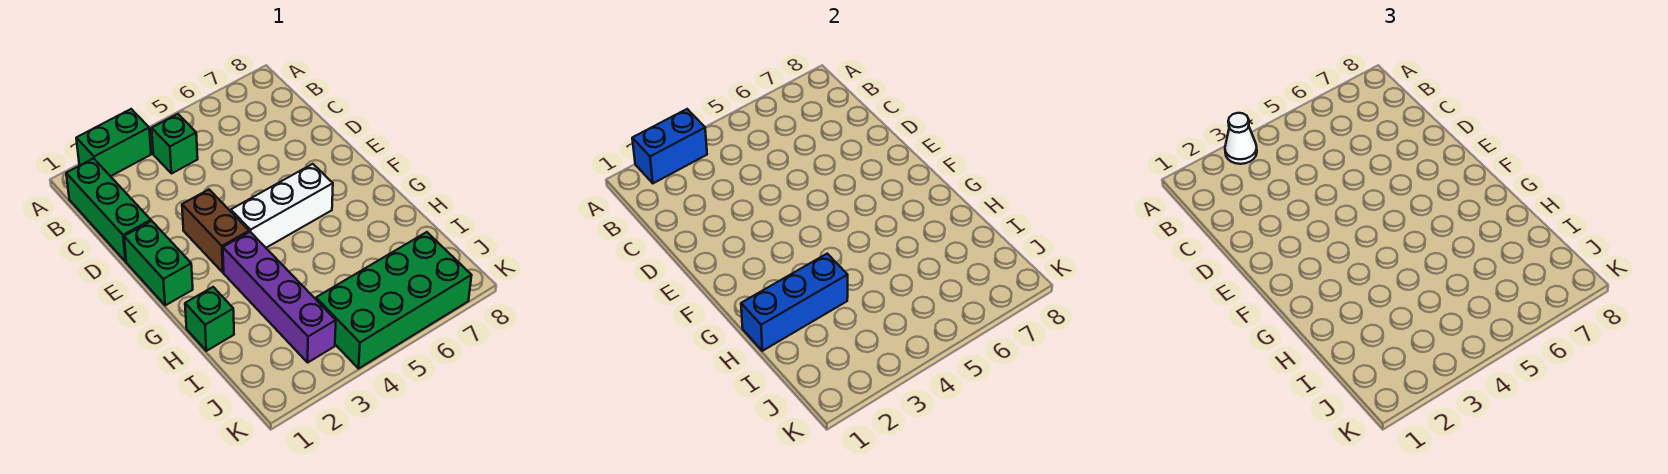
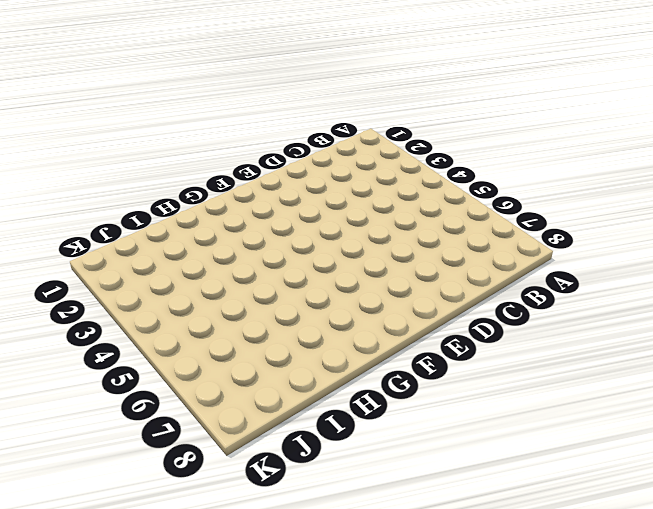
none -> green 1x2 brick [76,109,151,176]
none -> green 1x3 brick [66,159,151,262]
none -> green 1x1 brick [152,114,198,173]

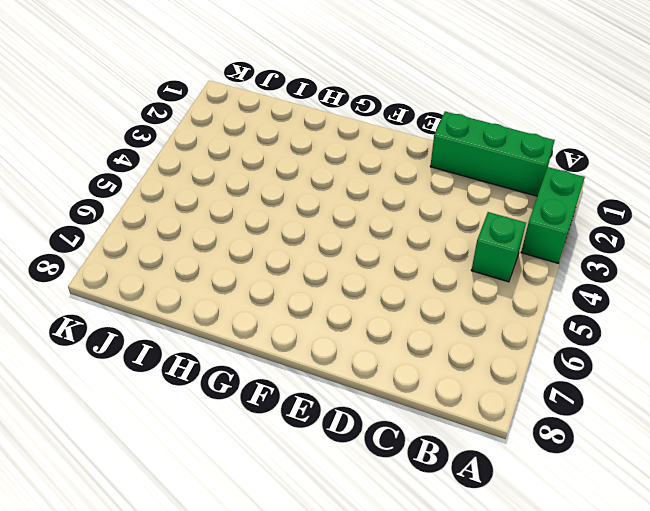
none -> green 1x2 brick [124,221,193,305]
none -> brown 1x2 brick [182,190,249,272]
none -> white 1x3 brick [231,164,333,248]

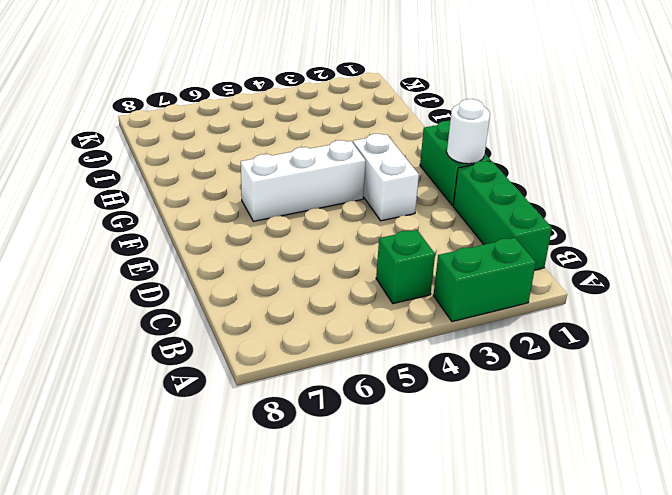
white 1x1 round brick [447,99,490,164] -> none
white 1x2 brick [353,134,419,221] -> brown 1x2 brick [182,190,249,272]
none -> purple 1x4 brick [223,232,336,362]
none -> green 1x1 brick [185,287,234,351]
none -> green 2x4 brick [316,232,472,368]

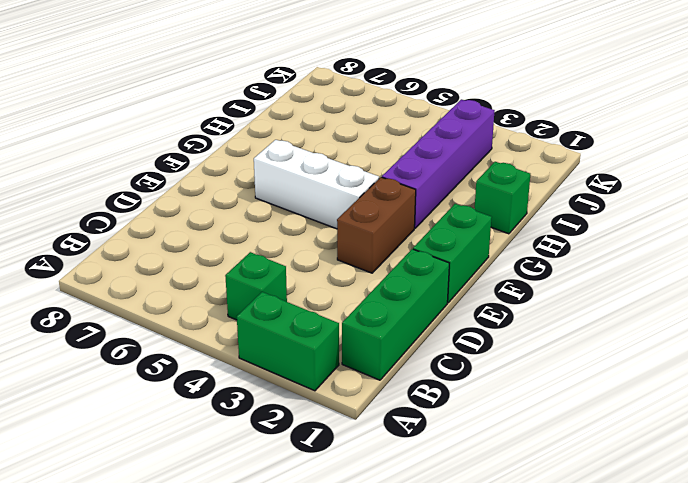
none -> green 2x4 brick [316,232,472,368]
none -> blue 1x2 brick [632,109,707,183]
none -> blue 1x3 brick [741,254,848,351]

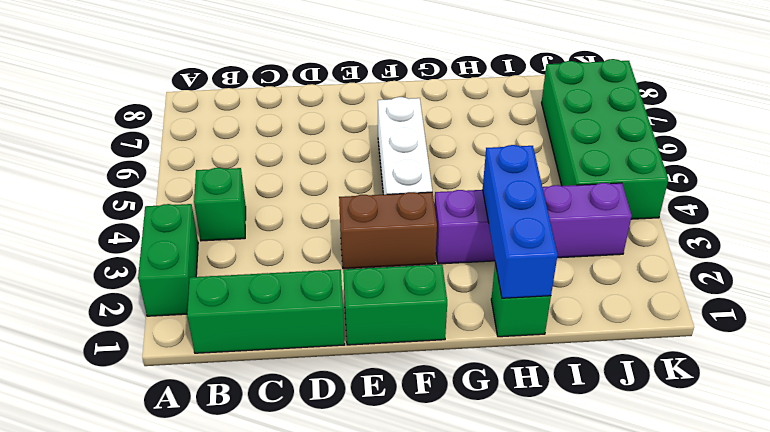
none -> blue 1x2 brick [632,109,707,183]
none -> white 1x1 cone [1225,113,1257,164]

